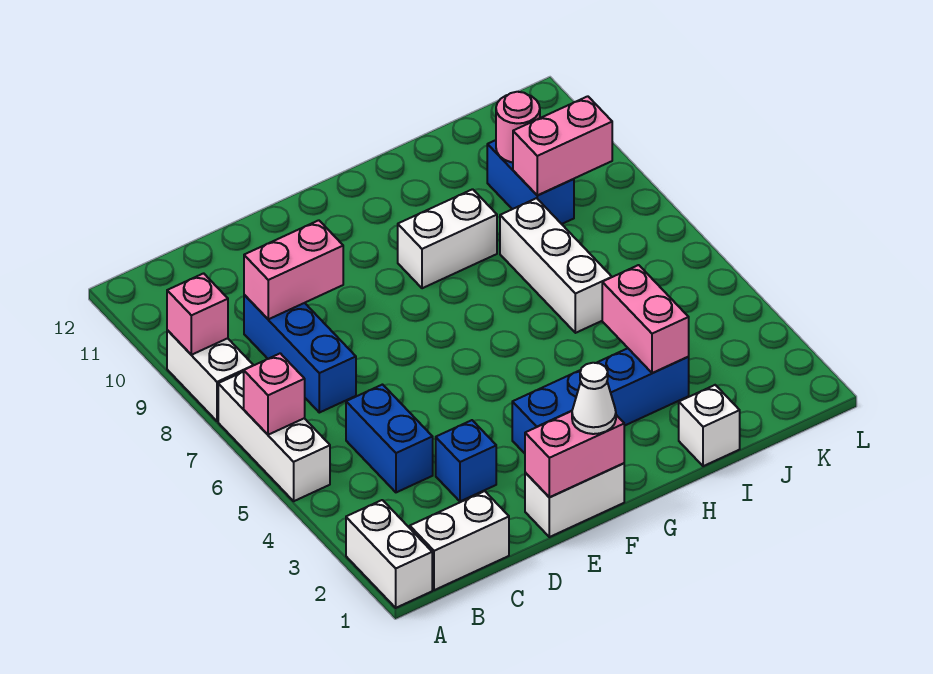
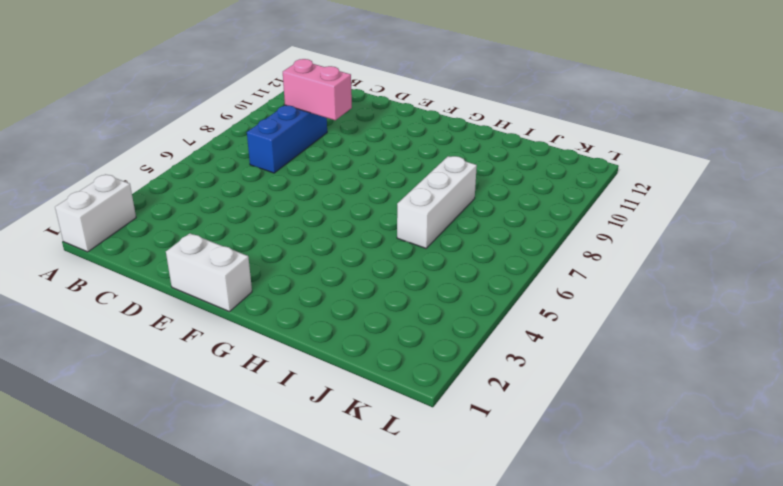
none -> white 1x3 brick [218,372,330,501]
none -> white 1x2 brick [167,330,253,421]
none -> white 1x2 brick [409,491,509,590]

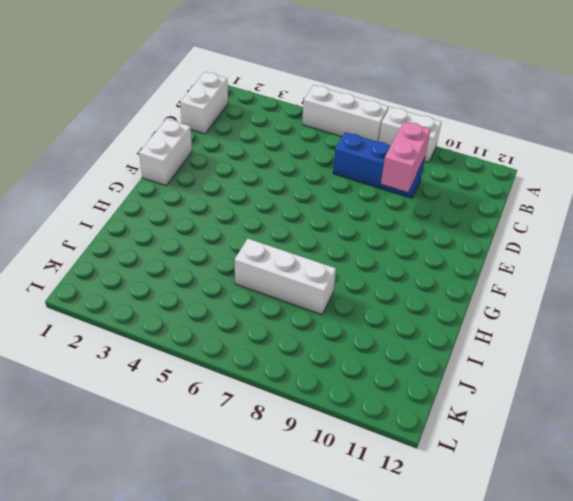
none -> white 1x2 brick [346,500,432,608]
none -> blue 1x2 brick [346,385,433,492]
none -> blue 1x1 brick [436,420,496,501]

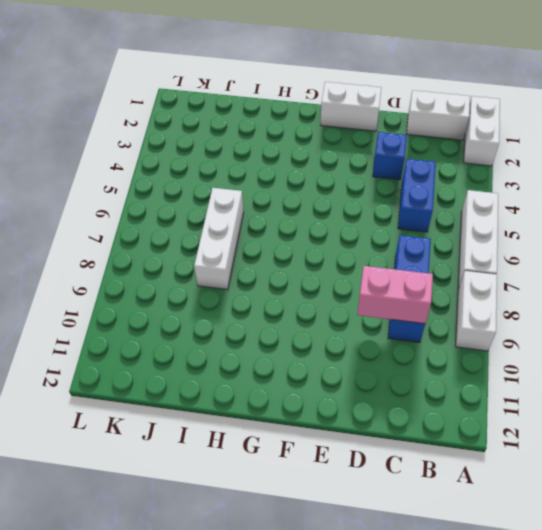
none -> blue 1x4 brick [512,348,689,453]
none -> white 1x2 brick [398,189,497,288]
none -> white 1x1 brick [679,385,740,466]

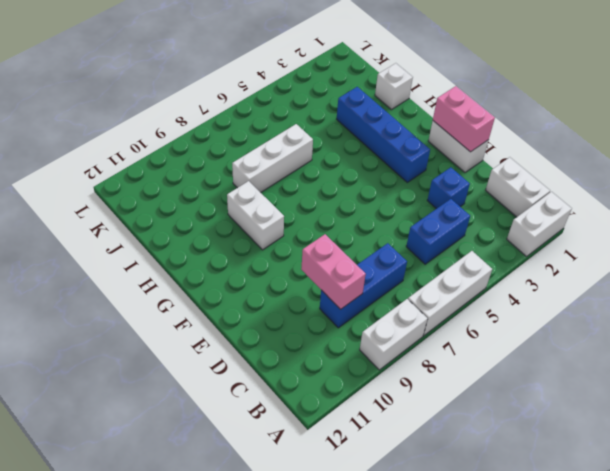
none -> blue 1x2 brick [487,140,574,224]
none -> pink 1x1 brick [244,353,305,435]
none -> pink 1x1 brick [167,273,228,355]

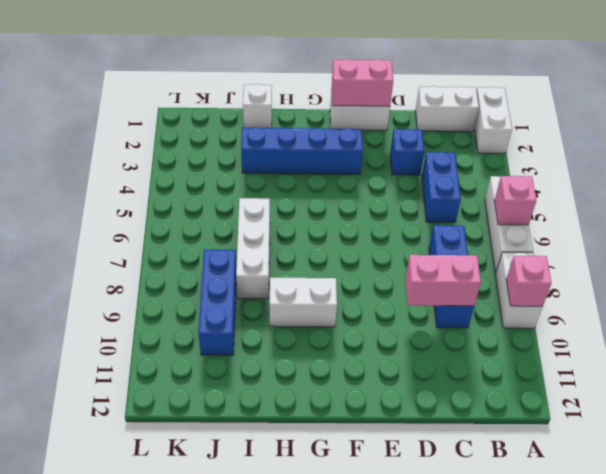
blue 1x3 brick [199,250,236,355] -> blue 1x2 brick [487,140,574,224]
none -> pink 1x2 brick [602,265,689,373]
none -> pink 1x2 brick [513,96,612,195]
none -> pink 1x1 round brick [496,92,540,162]

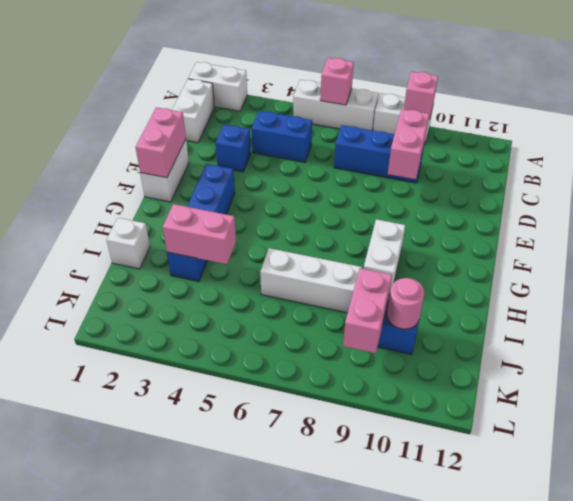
none -> white 1x1 cone [572,363,616,434]

